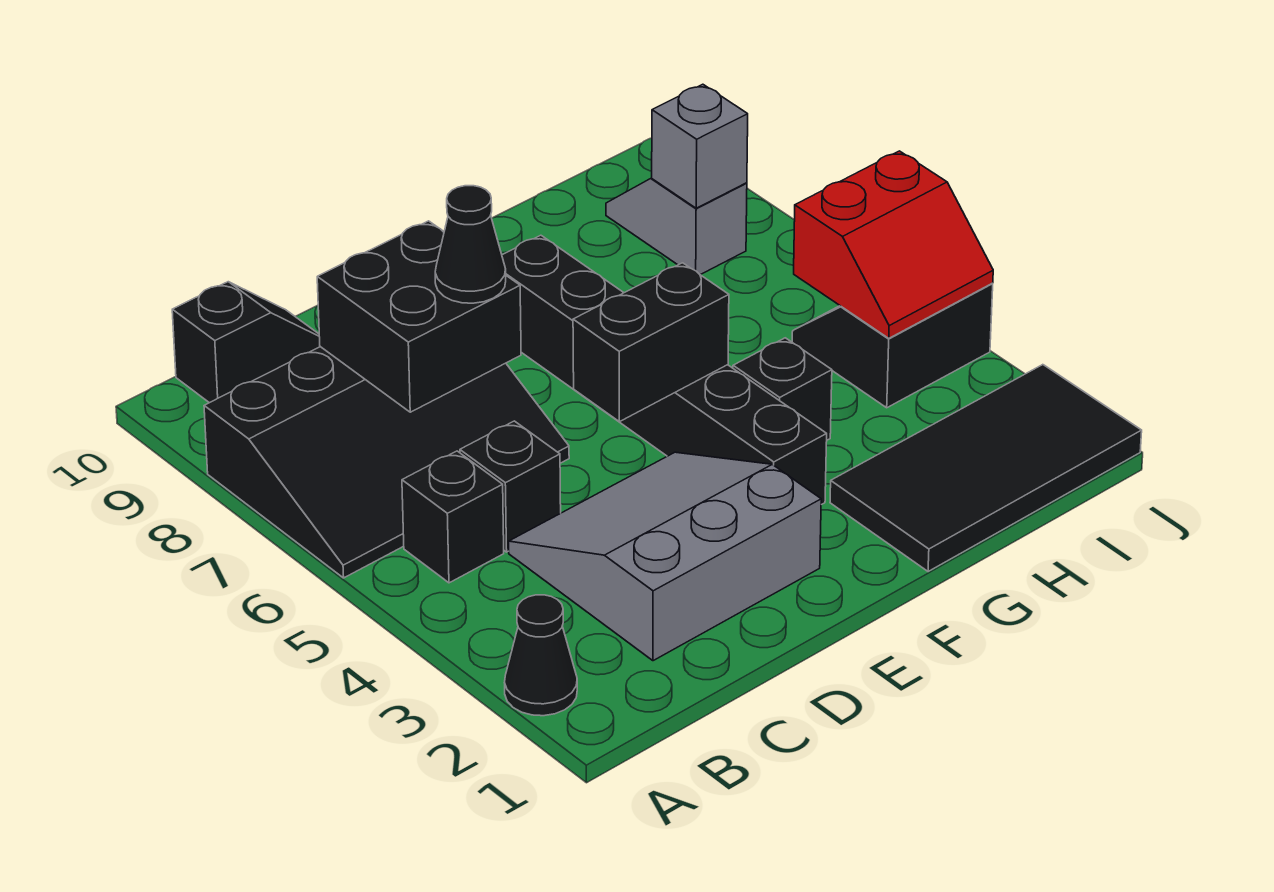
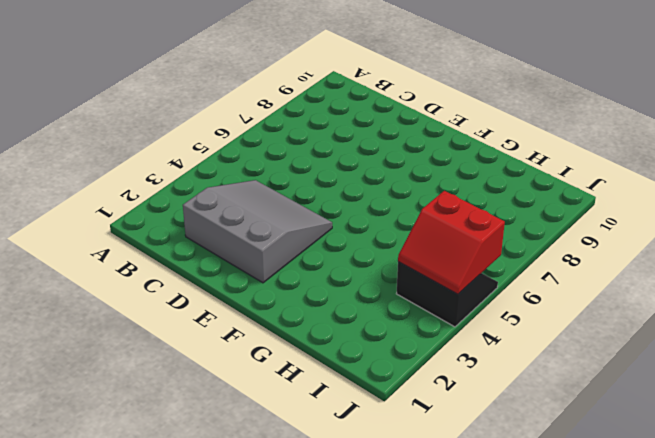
none -> black 1x1 cone [505,595,577,716]
none -> black 3x4 slope [204,347,569,578]
none -> black 1x1 brick [402,451,504,583]

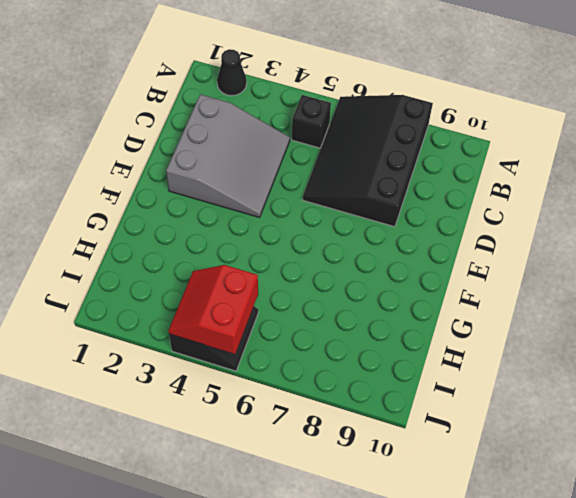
none -> black 1x2 slope [172,282,320,403]
none -> black 1x1 brick [460,421,561,552]
none -> black 1x6 brick [502,235,827,504]

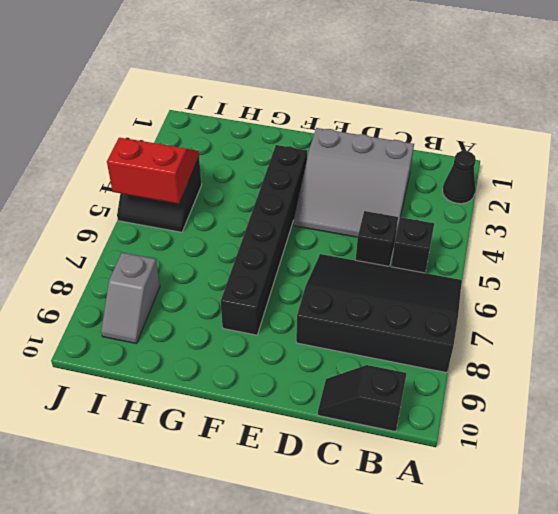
none -> black 2x4 tile [830,365,1142,572]
none -> black 1x1 brick [733,338,832,440]
none -> black 2x2 brick [317,221,521,412]

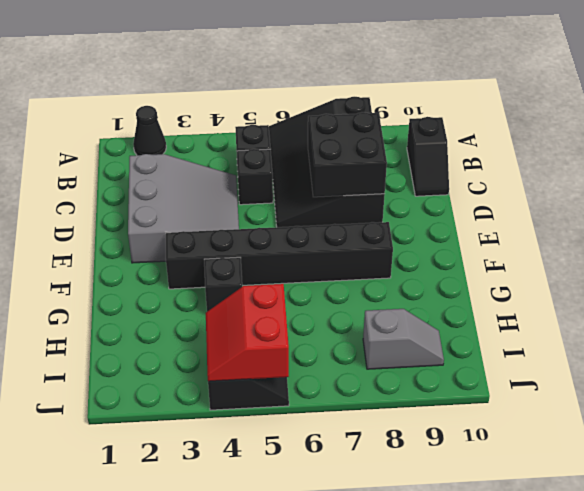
none -> black 2x4 tile [830,365,1142,572]
none -> black 1x2 brick [573,263,729,422]
none -> grey 1x1 brick [652,84,748,208]

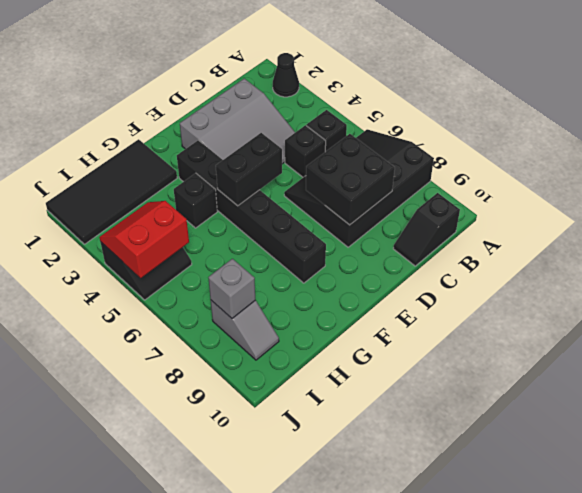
none -> black 1x1 cone [435,186,506,303]

